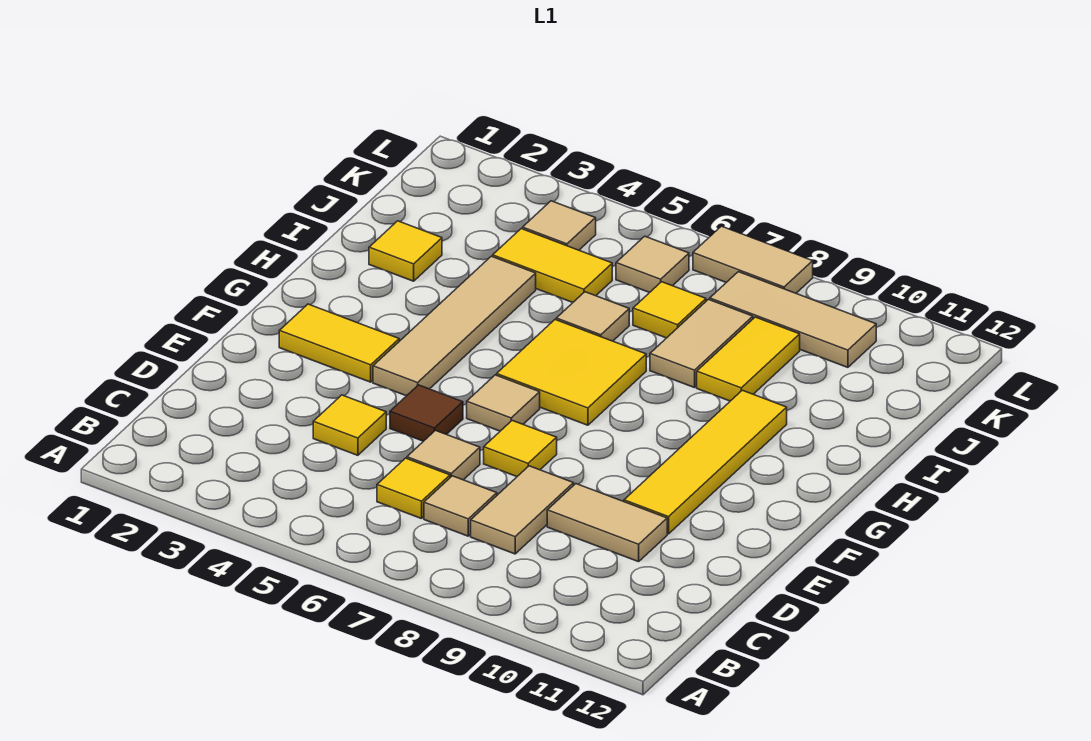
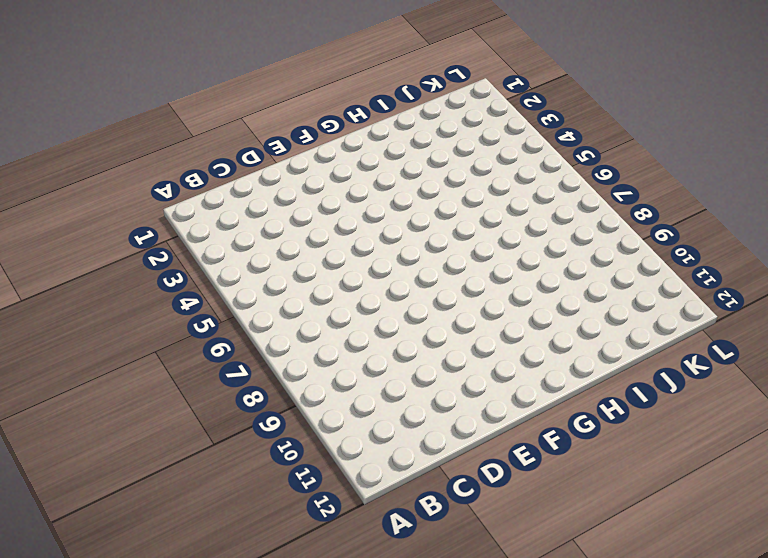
none -> yellow 1x1 tile [377,458,450,519]
none -> tan 1x1 tile [424,476,497,536]
none -> tan 1x2 tile [471,466,574,554]

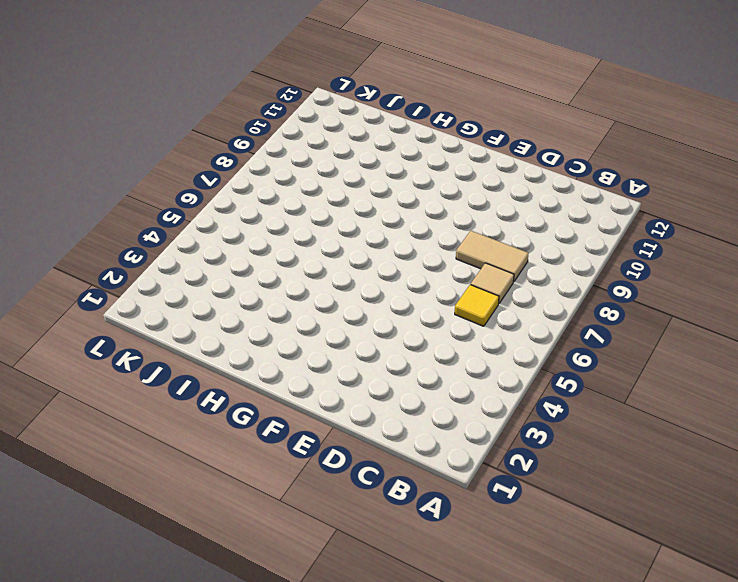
none -> yellow 1x1 tile [313,395,386,455]
none -> tan 1x1 tile [407,431,480,480]
none -> tan 1x2 tile [547,484,667,562]

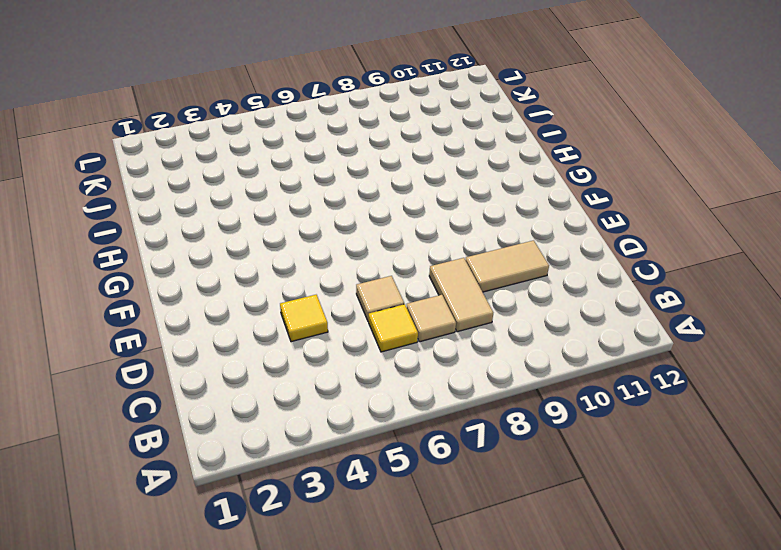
none -> brown 1x1 tile [390,385,463,441]
none -> yellow 1x1 tile [484,420,557,477]
none -> yellow 1x4 tile [624,390,787,534]

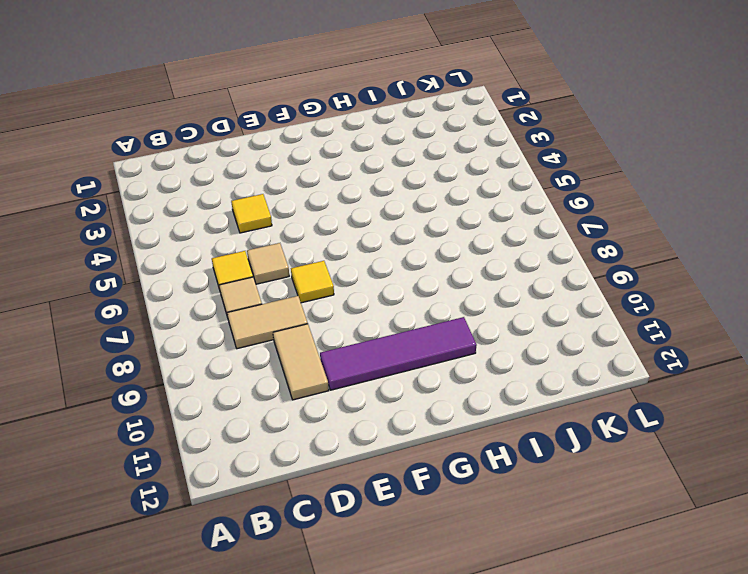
purple 1x4 tile [320,317,477,390] -> yellow 1x4 tile [624,390,787,534]
none -> brown 1x1 tile [390,385,463,441]
none -> yellow 1x2 tile [279,304,399,382]
none -> tan 1x4 tile [373,256,536,396]

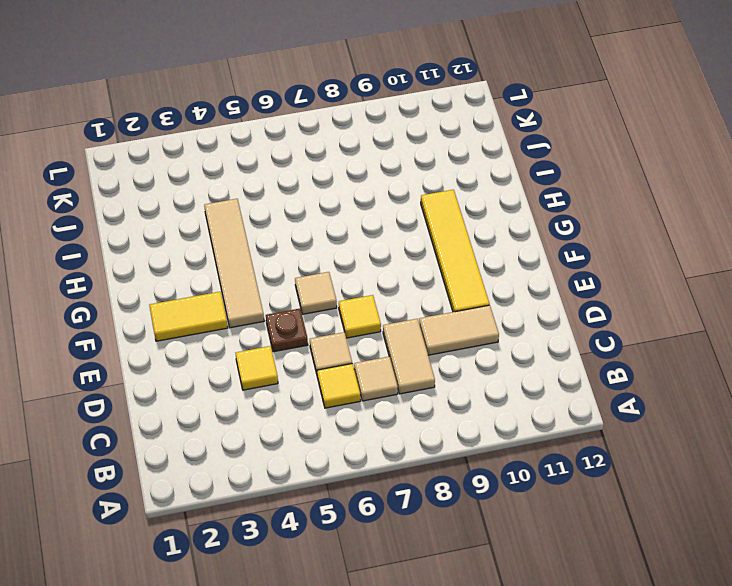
brown 1x1 plate [266,309,308,352] -> brown 1x1 tile [390,385,463,441]
none -> yellow 2x2 tile [497,320,646,425]
none -> yellow 1x1 tile [369,221,442,281]
none -> tan 1x1 tile [556,292,629,341]

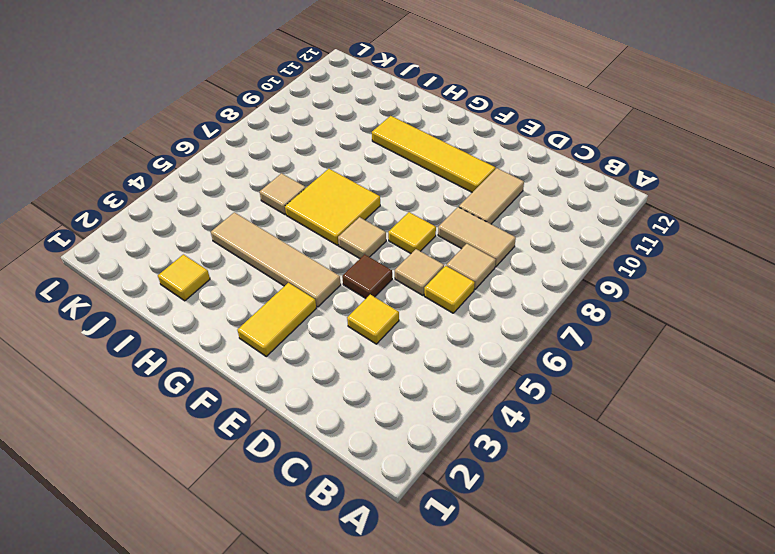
none -> tan 1x2 tile [650,299,753,388]
none -> yellow 1x2 tile [697,317,800,401]
none -> yellow 1x2 tile [493,229,612,302]

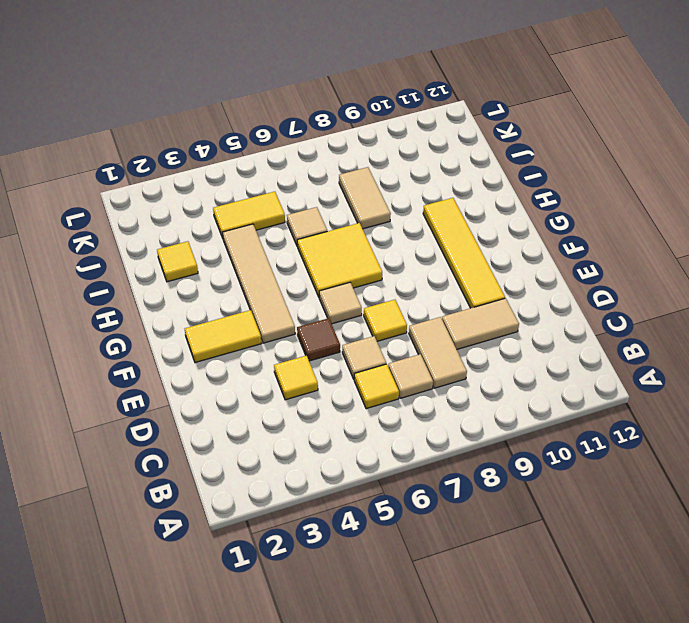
none -> yellow 1x2 tile [697,317,800,401]
none -> yellow 1x1 tile [633,282,706,338]
none -> tan 1x1 tile [523,201,596,250]

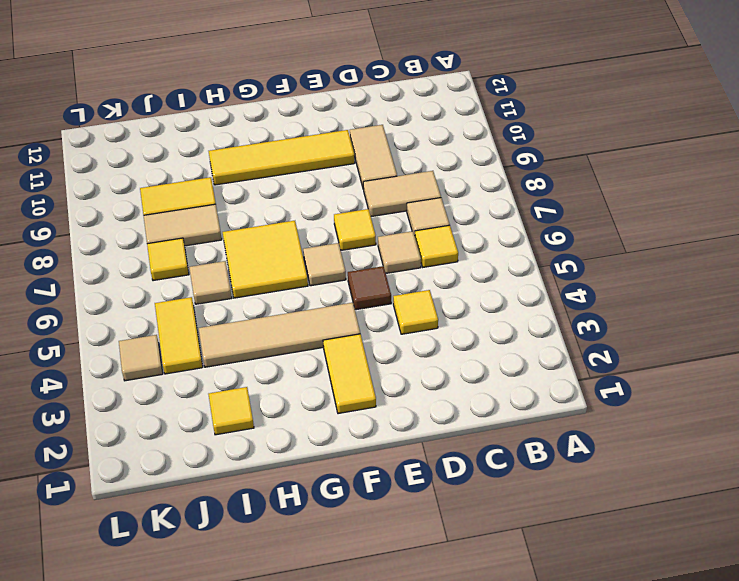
none -> tan 1x1 tile [616,236,689,293]
none -> tan 1x3 tile [710,272,876,367]
none -> tan 1x2 tile [693,226,813,293]

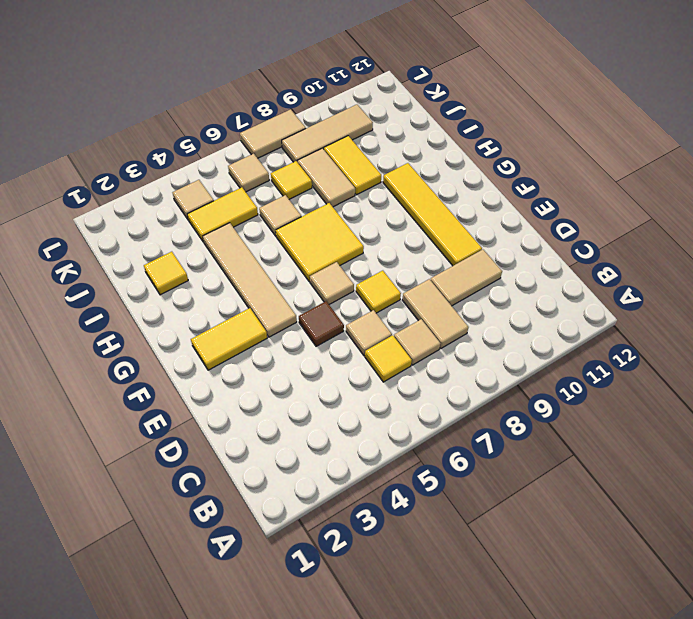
none -> yellow 1x1 tile [313,395,386,455]

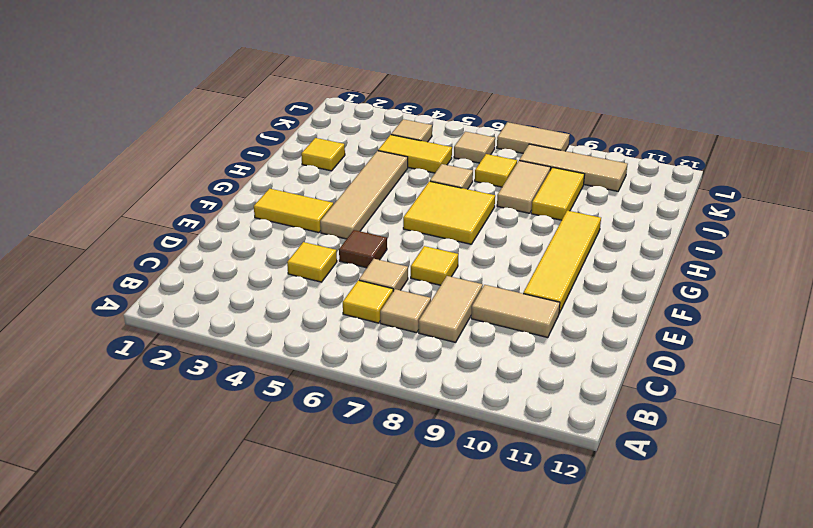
none -> tan 1x1 tile [467,375,540,431]

